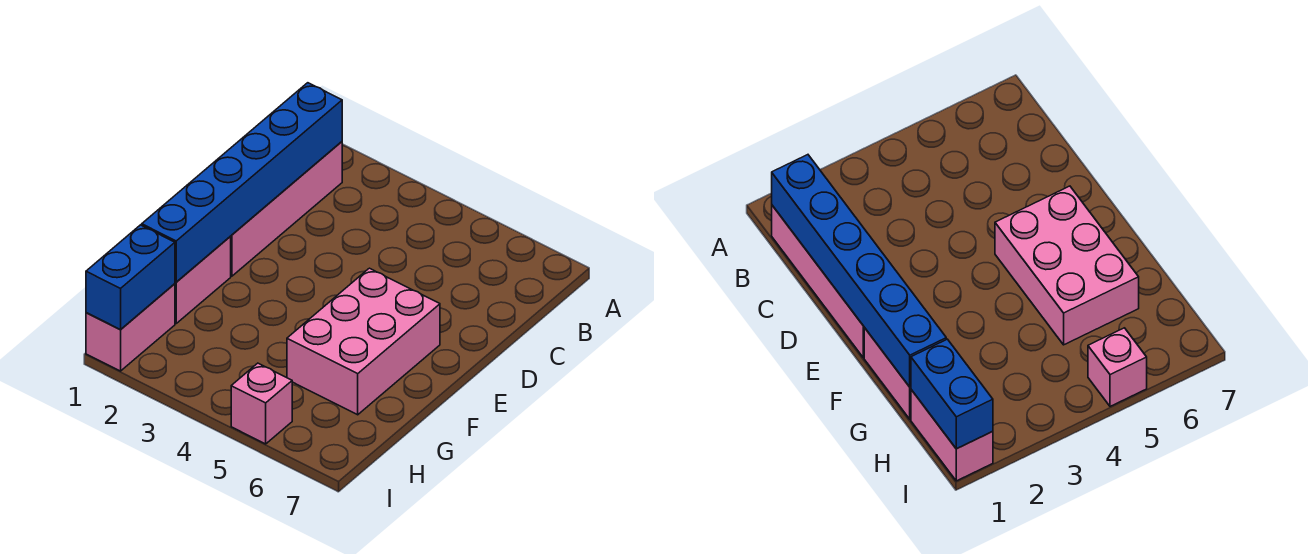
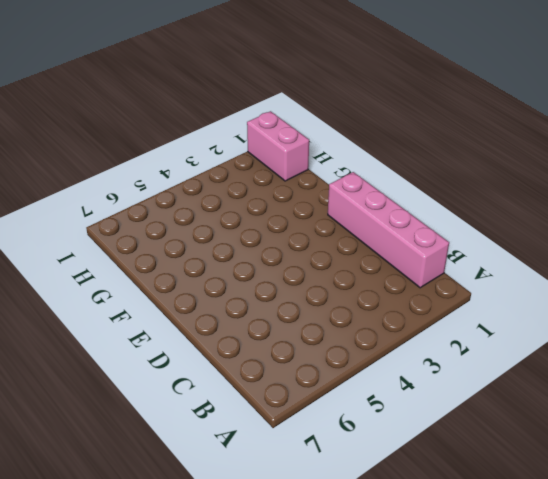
none -> pink 2x3 brick [287,268,440,415]
none -> pink 1x2 brick [175,237,231,323]

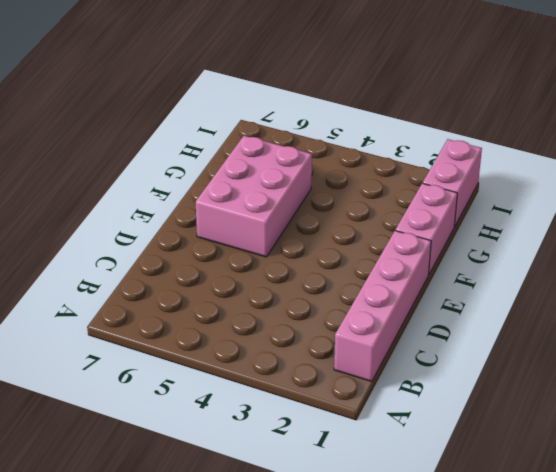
none -> pink 1x1 brick [231,363,292,444]
none -> blue 1x6 brick [142,83,342,282]

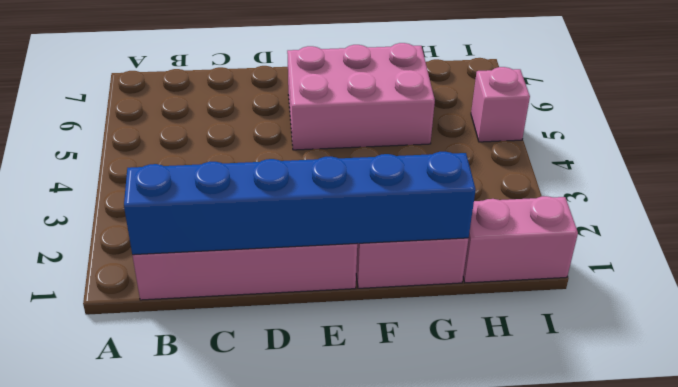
none -> blue 1x2 brick [86,225,175,330]

